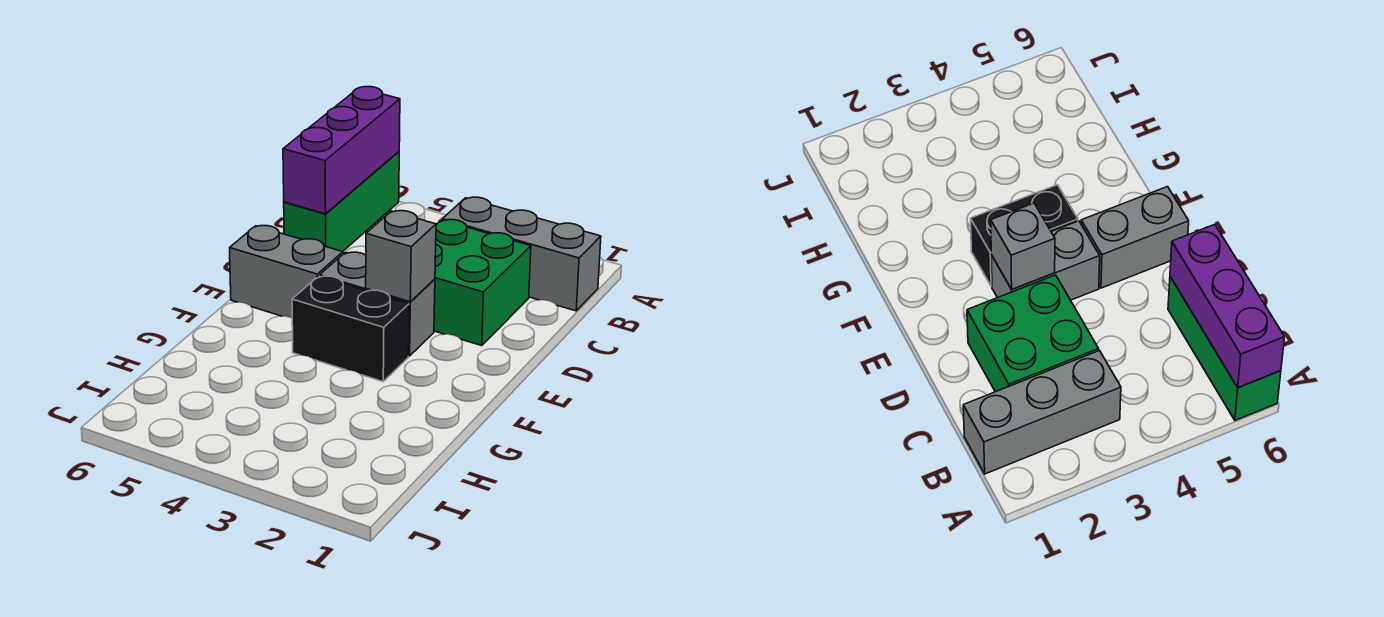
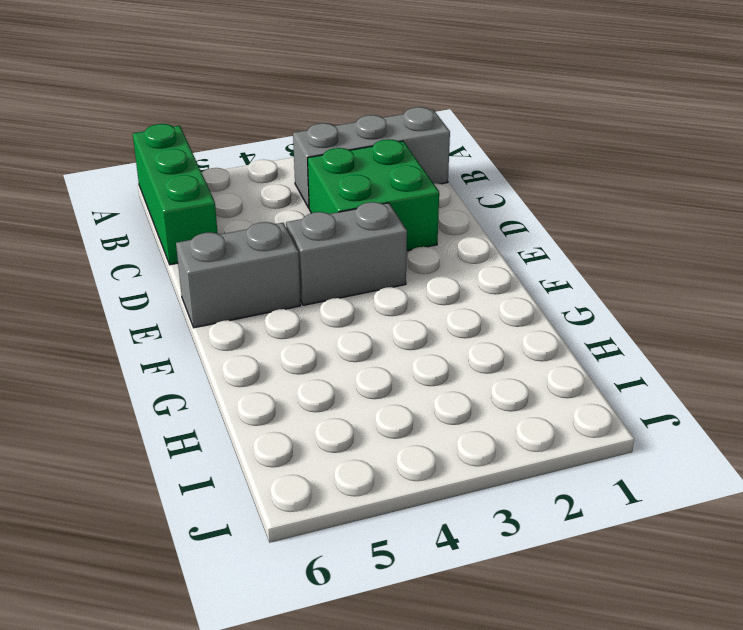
none -> black 1x2 brick [292,276,409,382]
none -> purple 1x3 brick [283,87,400,214]

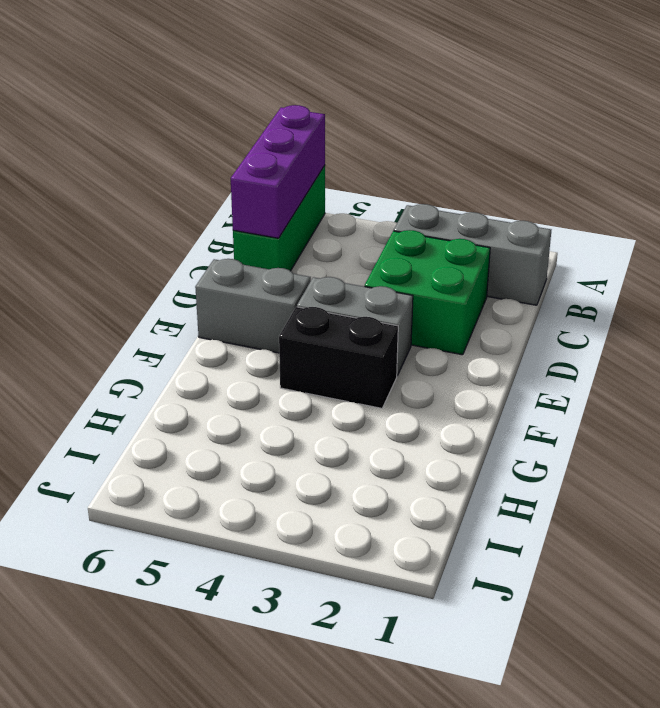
none -> grey 1x1 brick [366,211,436,302]

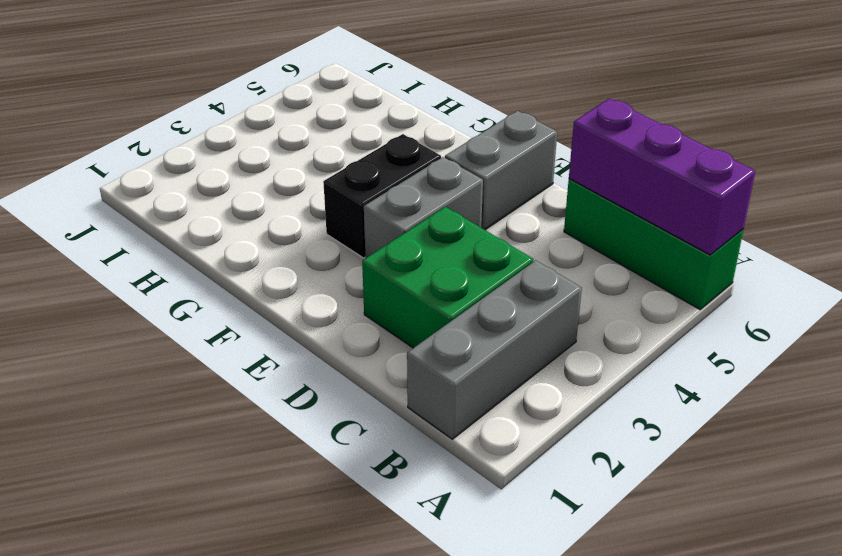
none -> grey 1x1 brick [366,211,436,302]

